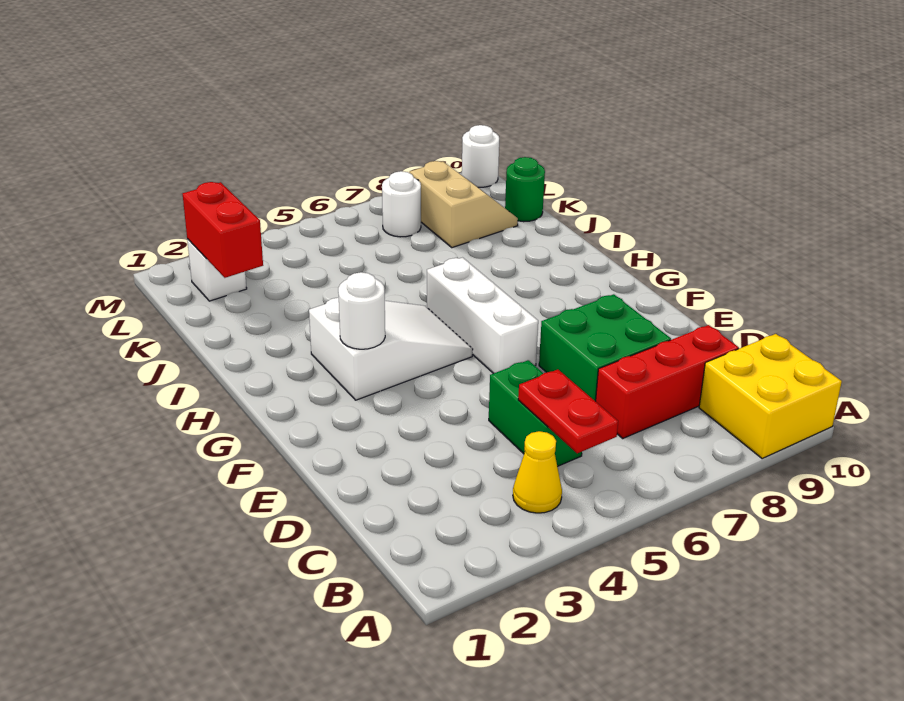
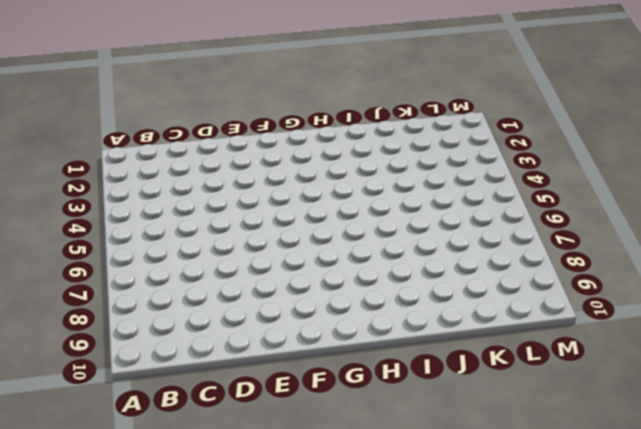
none -> yellow 2x2 brick [699,334,842,459]
none -> yellow 1x1 cone [513,431,562,513]
none -> green 1x2 brick [489,360,582,467]

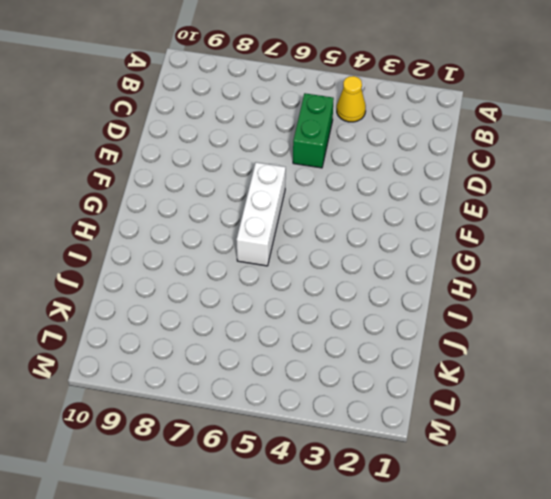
none -> yellow 2x2 brick [699,334,842,459]
none -> red 1x3 brick [596,325,739,438]
none -> green 2x2 brick [539,294,671,401]

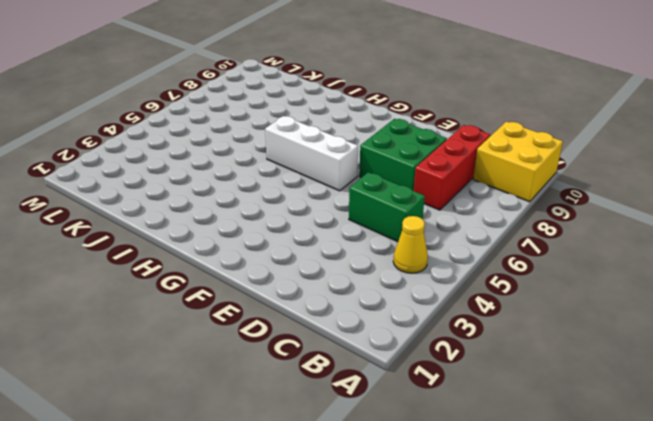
none -> white 2x3 slope [309,298,473,400]
none -> tan 2x2 slope [410,161,518,248]
none -> green 1x1 round brick [505,157,545,222]

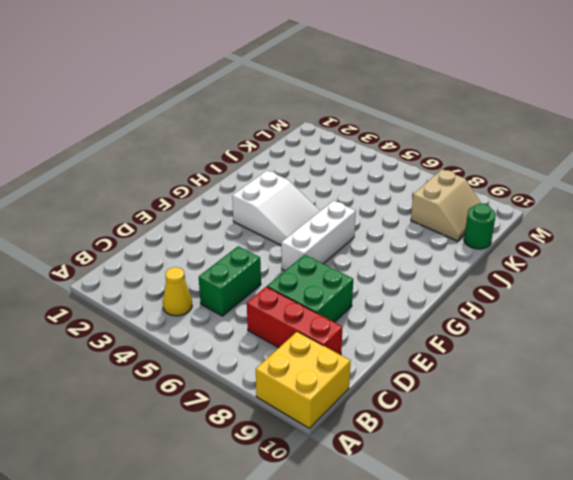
none -> white 1x1 brick [187,239,247,301]
none -> white 1x1 round brick [382,171,421,237]
none -> white 1x1 round brick [462,125,499,187]

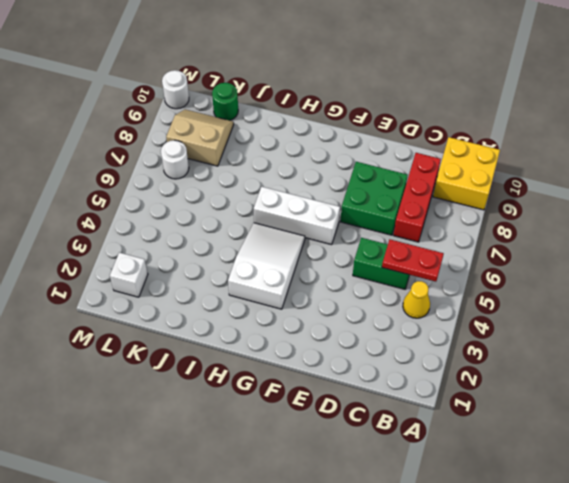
none -> white 1x1 round brick [338,272,385,349]
none -> red 1x2 brick [183,182,263,278]

